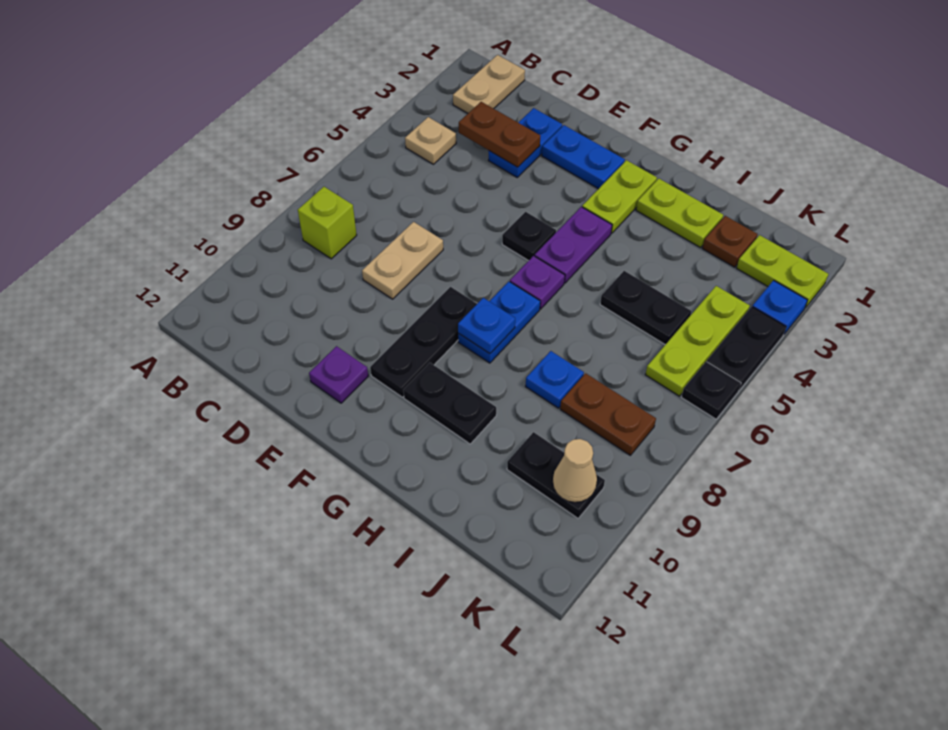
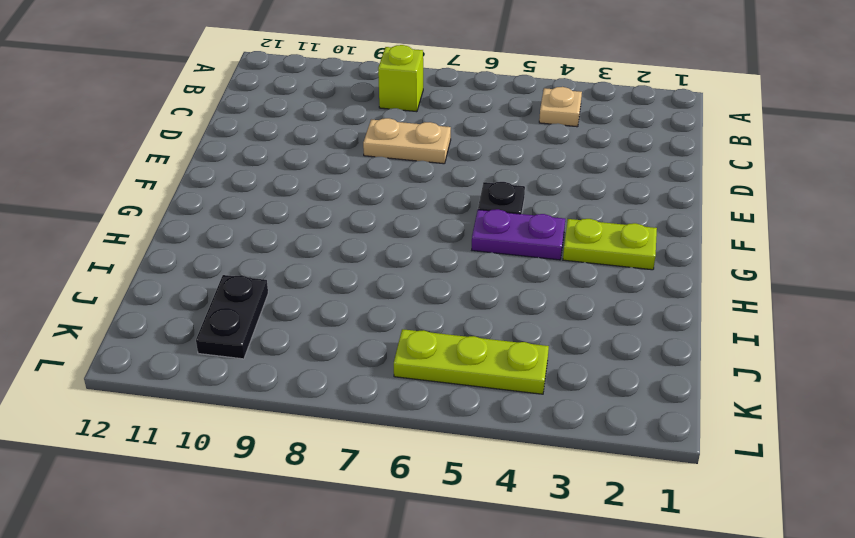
none -> tan 1x2 plate [453,55,525,113]
none -> blue 1x2 plate [488,108,562,177]
none -> blue 1x2 plate [542,125,625,189]

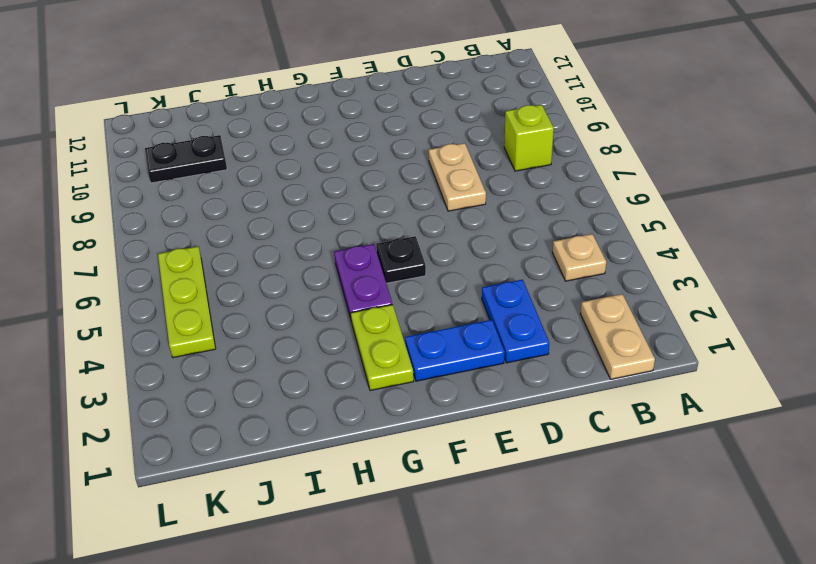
none -> purple 1x1 plate [309,346,368,403]
none -> black 1x3 plate [370,287,477,397]
none -> purple 1x1 plate [510,256,565,309]

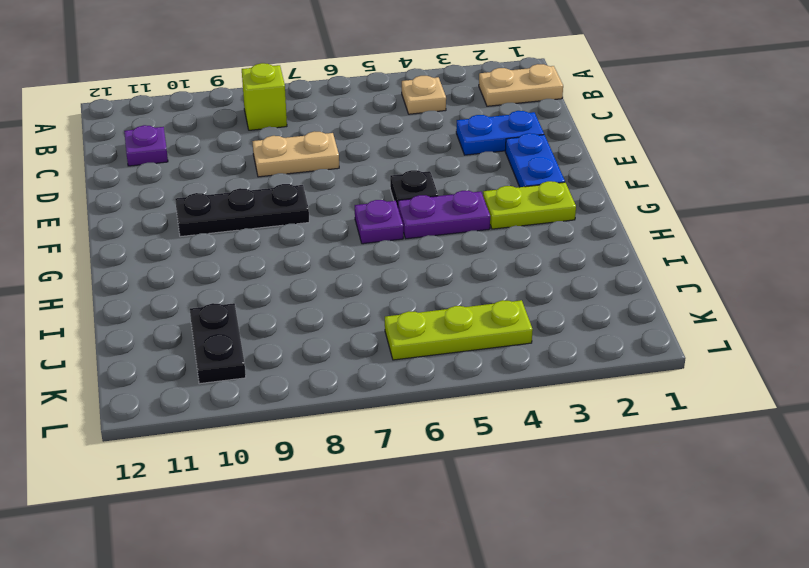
purple 1x1 plate [124,125,168,166] -> purple 1x1 plate moved to [309,346,368,403]
none -> blue 1x2 plate [458,282,540,363]
none -> black 1x2 plate [403,363,496,444]
none -> lime 1x2 plate [636,178,723,248]

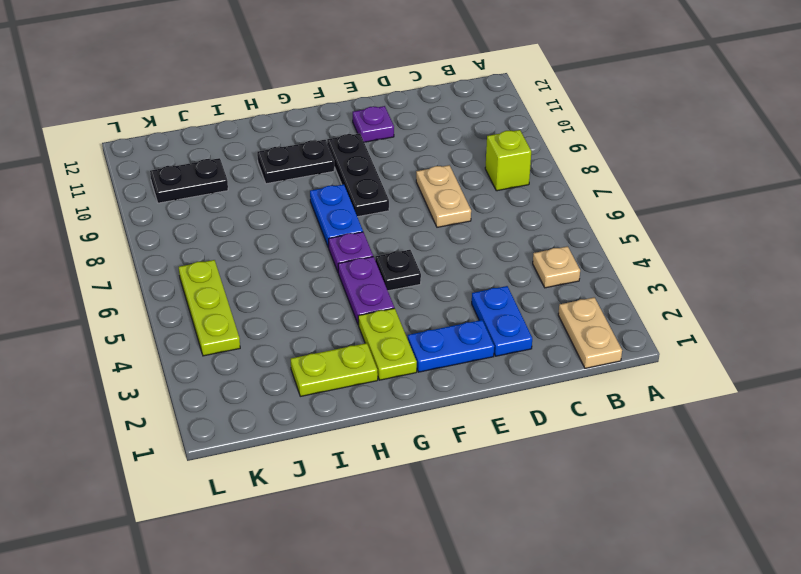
none -> black 1x2 plate [600,271,691,345]
none -> blue 1x1 plate [526,351,584,408]
none -> brown 1x1 plate [702,216,758,267]

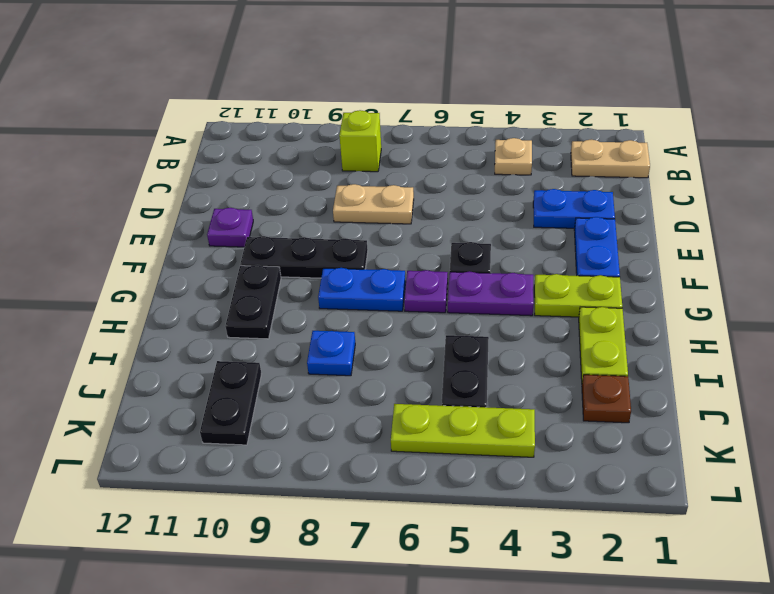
none -> brown 1x2 plate [560,373,656,455]
none -> lime 1x2 plate [737,235,828,308]
none -> blue 1x1 plate [752,280,807,334]

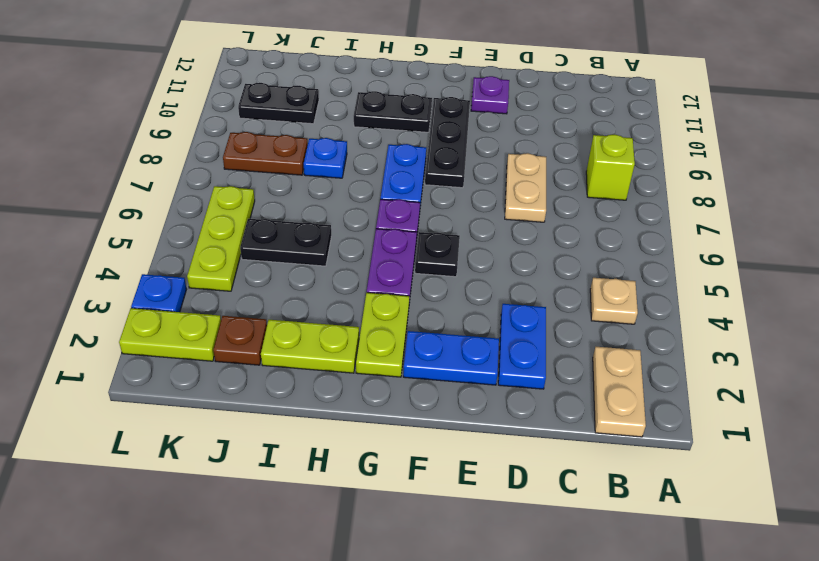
none -> black 1x2 plate [707,307,786,390]
none -> black 1x1 plate [681,361,741,419]
none -> brown 1x2 plate [459,102,540,167]

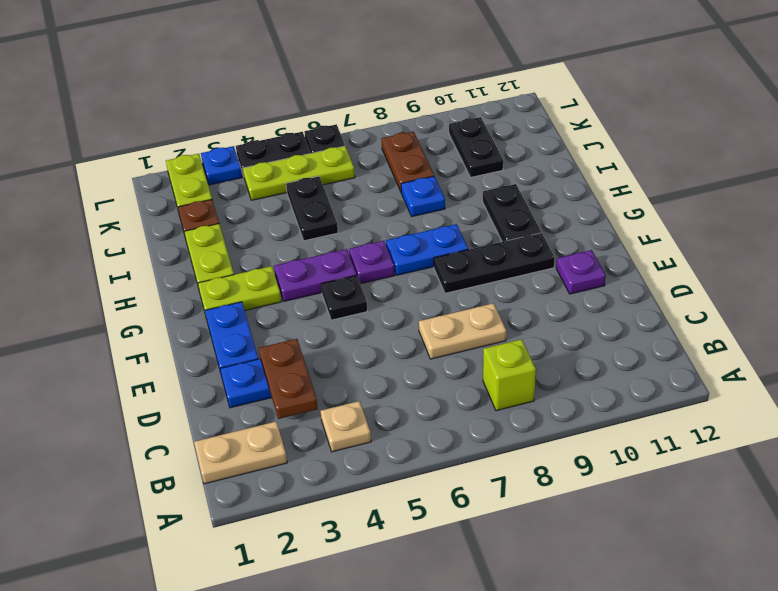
none -> blue 1x1 plate [458,298,515,354]
none -> tan 1x1 cone [553,439,597,502]

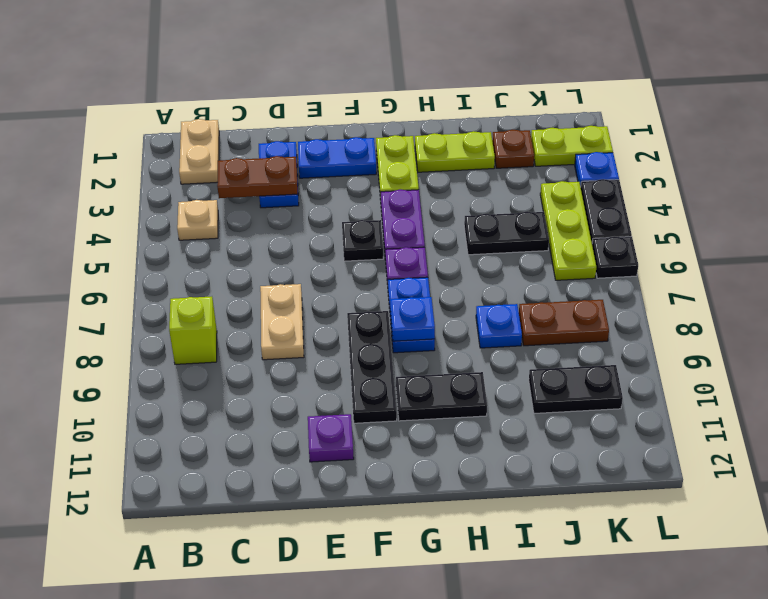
none -> tan 1x1 cone [553,439,597,502]

